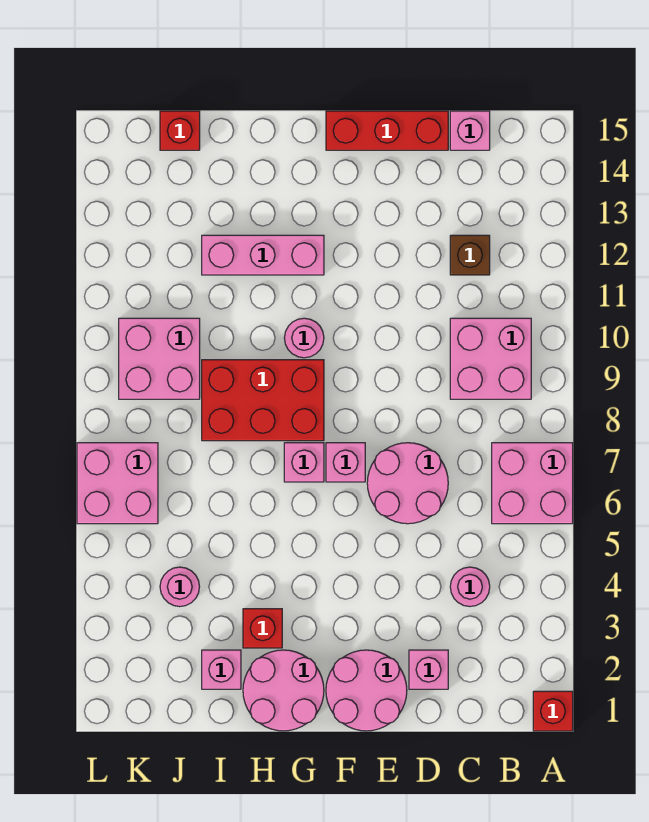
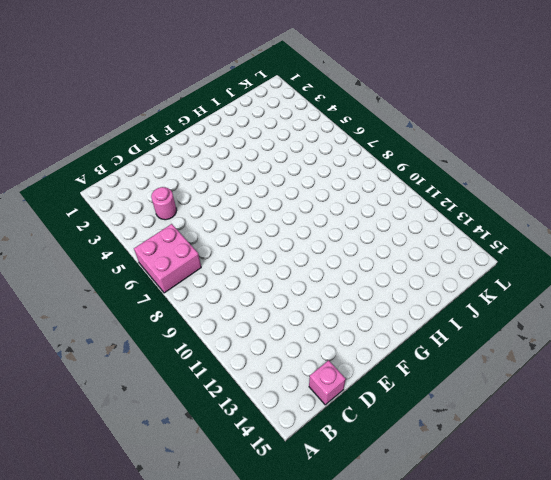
none -> red 1x1 brick [533,691,573,731]
none -> pink 2x2 brick [450,318,531,399]
none -> brown 1x1 brick [450,235,490,275]

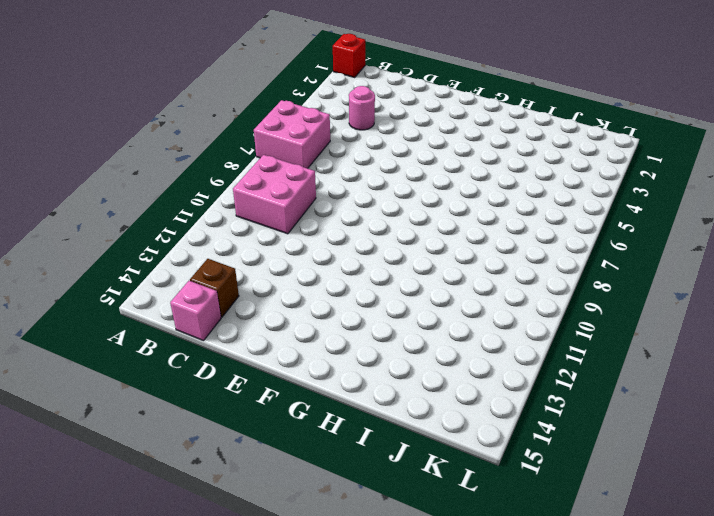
brown 1x1 brick [190,259,239,317] -> brown 1x1 brick moved to [450,235,490,275]
none -> pink 1x1 brick [409,650,448,689]
none -> pink 2x2 round brick [367,443,448,524]
none -> red 1x3 brick [326,111,448,150]

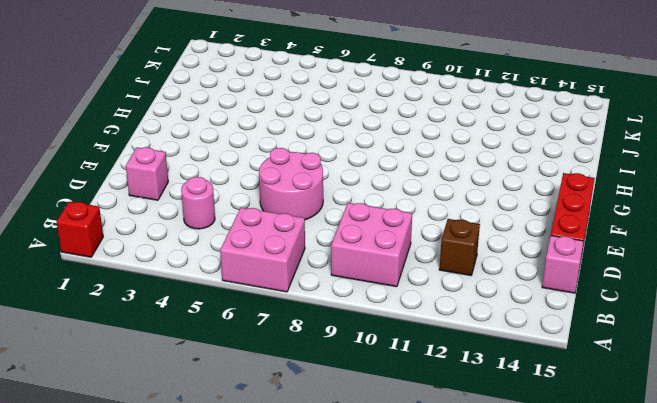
none -> pink 2x2 round brick [326,650,407,731]
none -> pink 1x1 brick [326,443,365,482]
none -> pink 2x2 round brick [243,650,324,731]

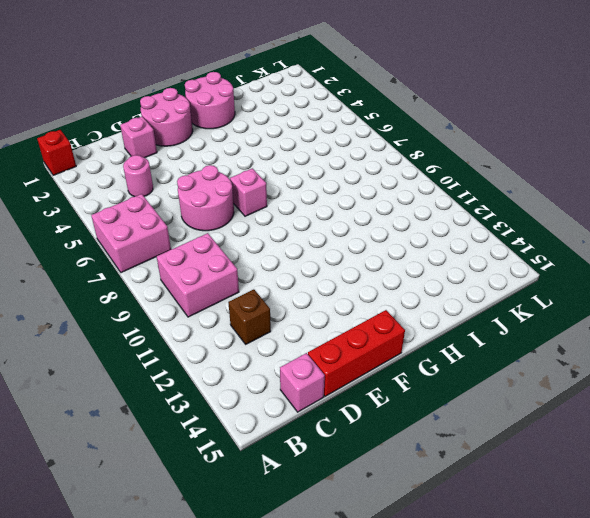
none -> pink 1x1 brick [284,443,324,482]
none -> red 2x3 brick [202,360,324,441]
none -> pink 1x1 round brick [285,318,324,358]

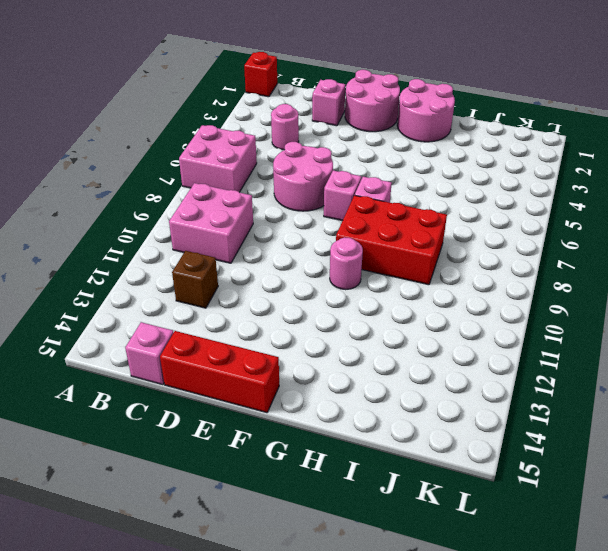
none -> pink 1x3 brick [202,235,324,275]
none -> red 1x1 brick [243,609,282,648]
none -> pink 1x1 brick [202,650,241,689]

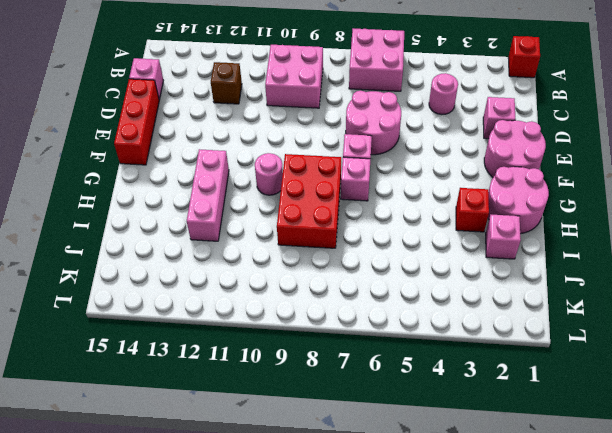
none -> pink 1x1 round brick [160,567,199,607]
none -> pink 2x2 brick [119,318,200,399]
none -> red 1x1 brick [160,111,200,150]

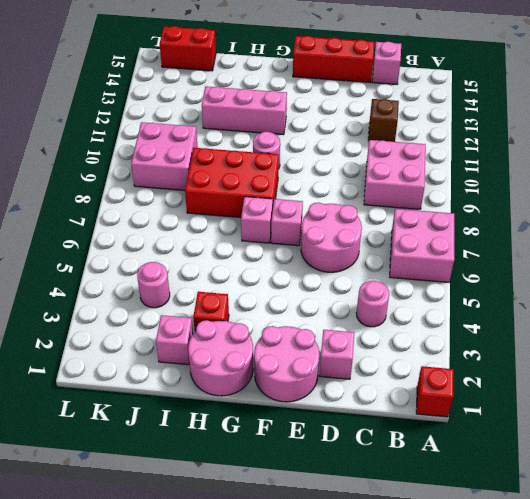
red 1x2 brick [160,26,216,71] -> red 1x1 brick [160,111,200,150]
none -> pink 2x2 brick [77,443,158,524]

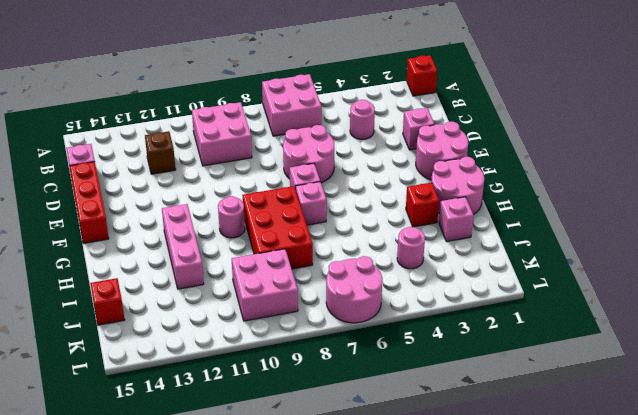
pink 2x2 round brick [326,256,382,323] -> pink 2x2 brick [77,443,158,524]

